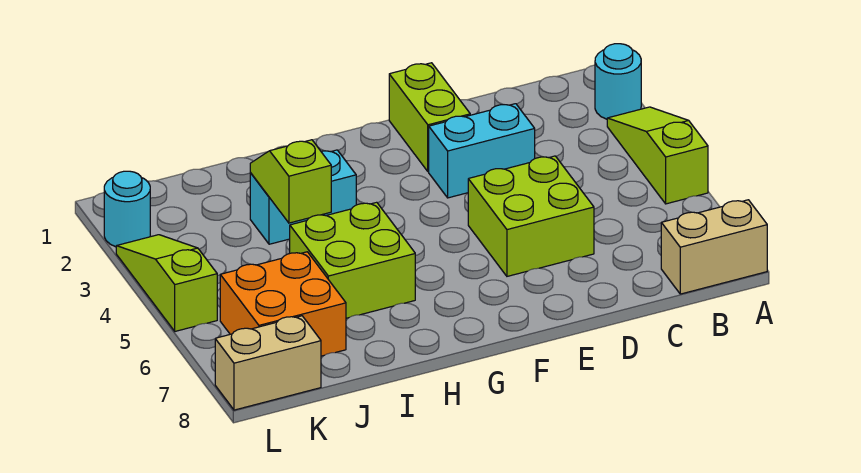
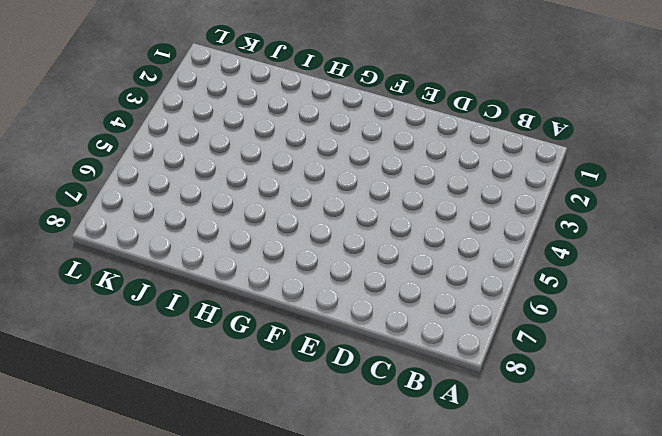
none -> cyan 1x1 round brick [595,44,641,119]
none -> lime 1x3 slope [607,107,708,204]
none -> tan 1x2 brick [661,200,767,294]

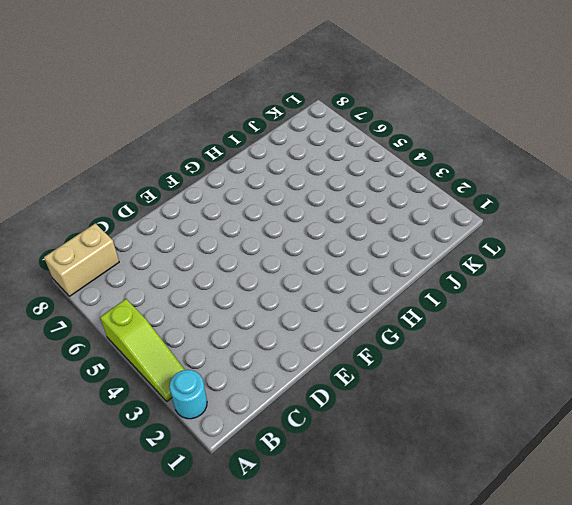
none -> cyan 1x2 brick [429,104,535,198]
none -> lime 2x2 brick [468,156,594,276]
none -> lime 1x2 brick [389,63,470,172]

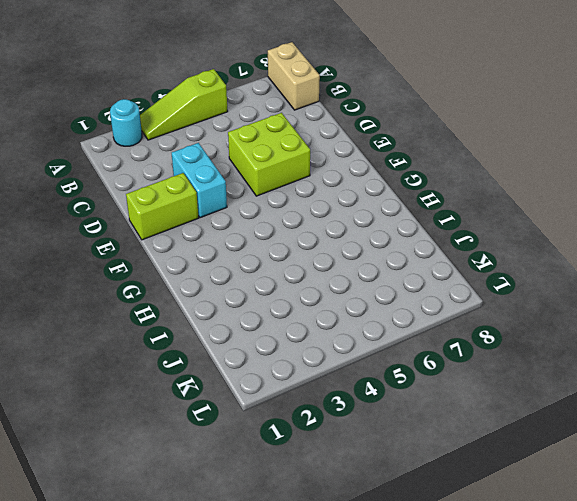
none -> cyan 1x2 brick [250,150,356,244]
none -> lime 2x2 brick [290,202,415,318]
none -> orange 2x2 brick [220,252,346,356]

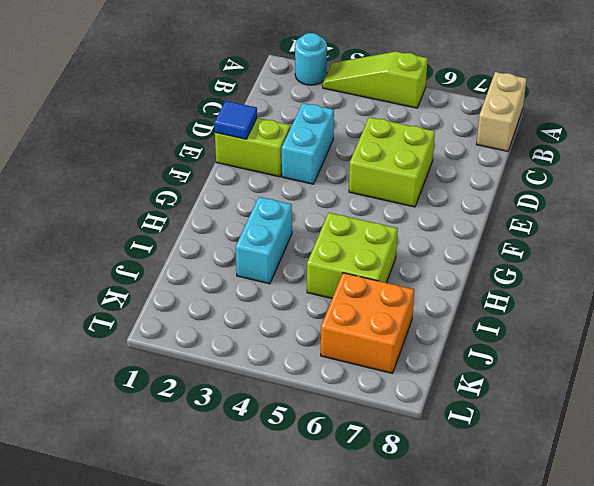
blue 1x1 tile [214,101,257,139] -> none
none -> tan 1x2 brick [215,316,321,410]
none -> cyan 1x1 round brick [104,171,150,247]
none -> lime 1x3 slope [116,235,217,331]

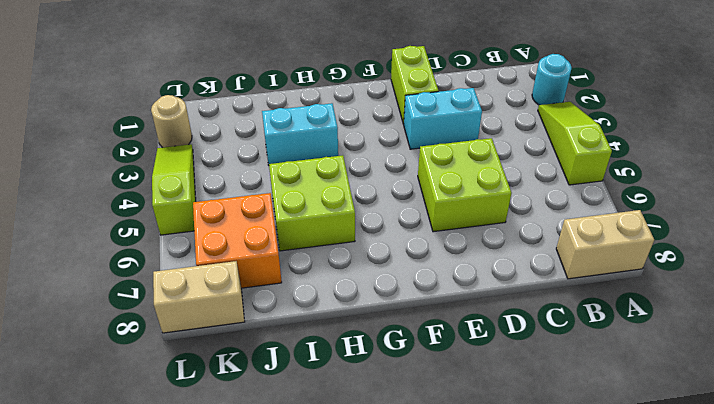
tan 1x1 round brick [151,95,192,148] -> cyan 1x1 round brick [104,171,150,247]
none -> lime 1x2 slope [250,140,331,223]

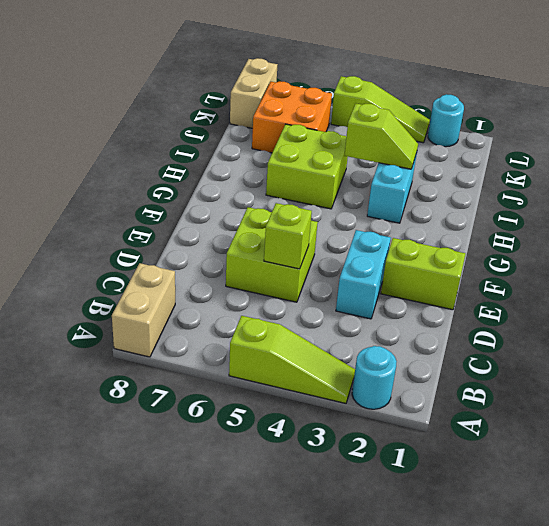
lime 1x1 brick [264,203,312,269] -> none

